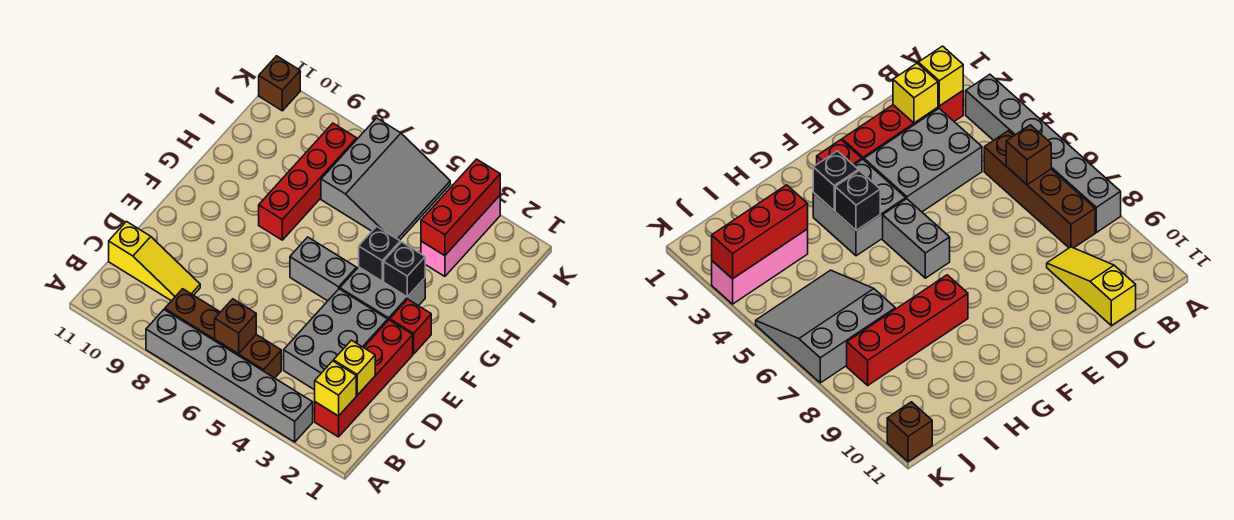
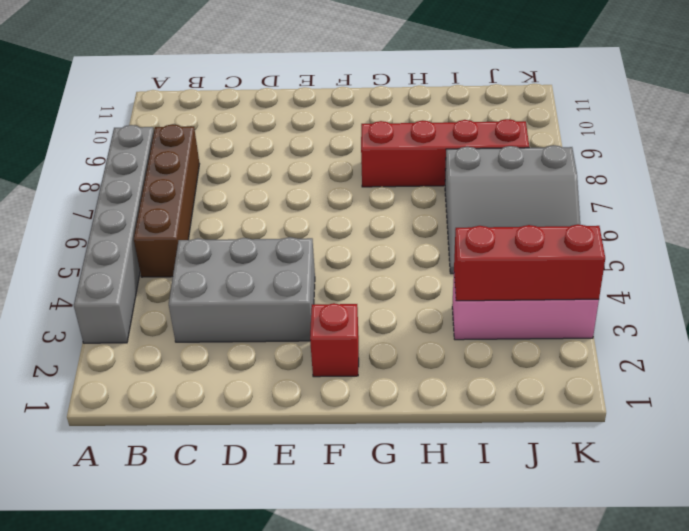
none -> red 1x4 brick [315,320,413,437]
none -> yellow 1x3 slope [109,222,200,301]
none -> grey 2x2 brick [340,267,425,320]

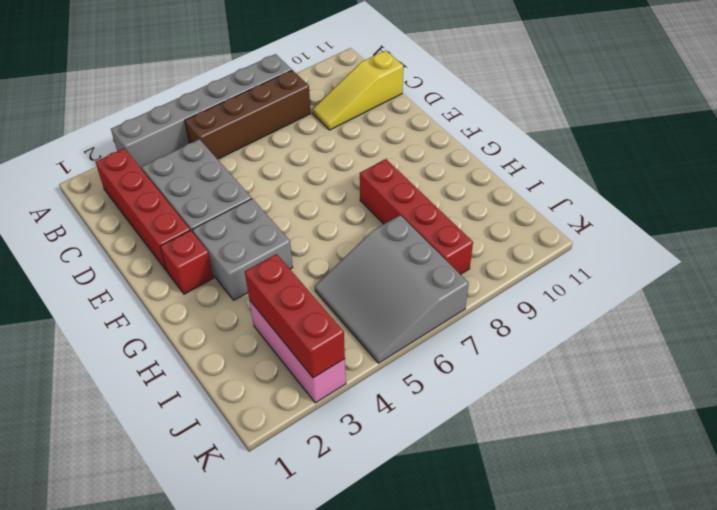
none -> grey 1x2 brick [290,237,357,301]
none -> brown 1x1 brick [259,56,300,111]
none -> yellow 1x1 brick [315,361,356,416]

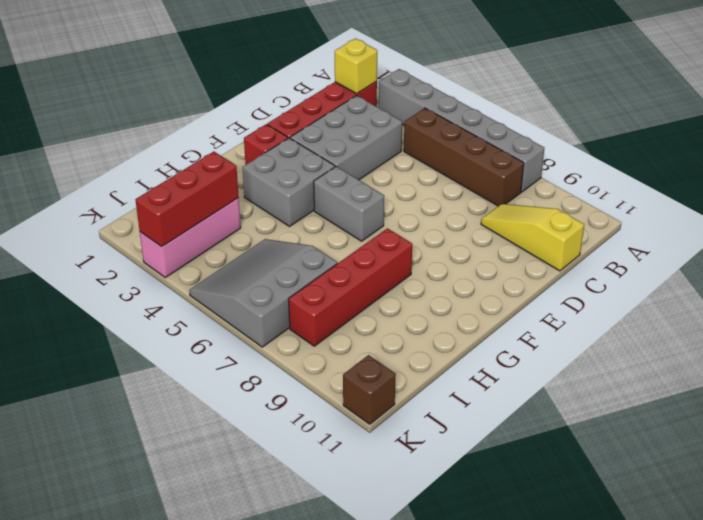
none -> brown 1x1 brick [215,299,256,354]
none -> yellow 1x1 brick [334,340,375,395]
none -> black 1x1 brick [384,242,425,297]

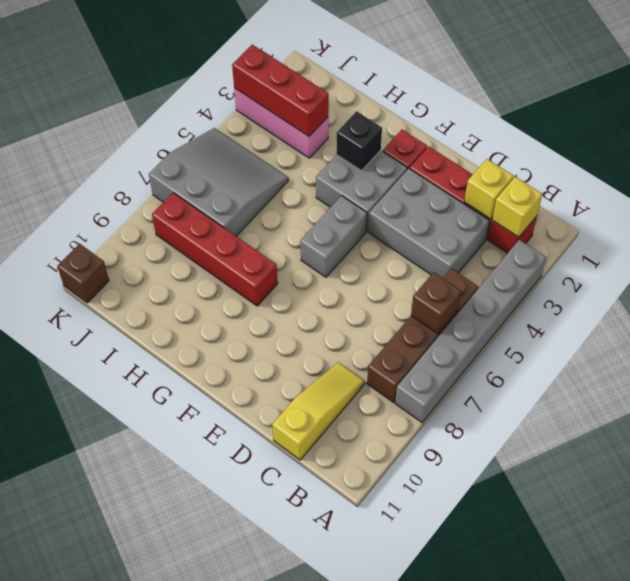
none -> black 1x1 brick [359,226,400,281]

